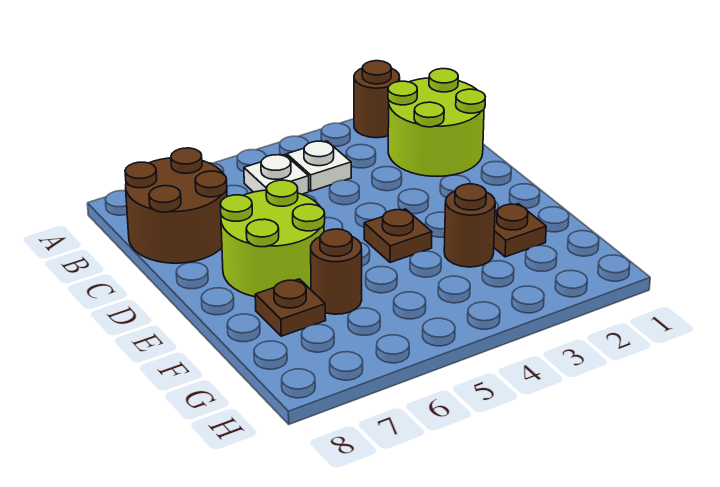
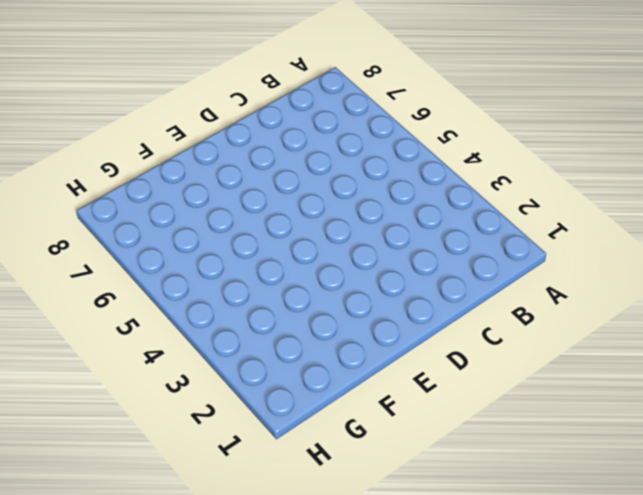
none -> brown 1x1 round brick [354,61,400,138]
none -> lime 2x2 round brick [388,69,485,176]

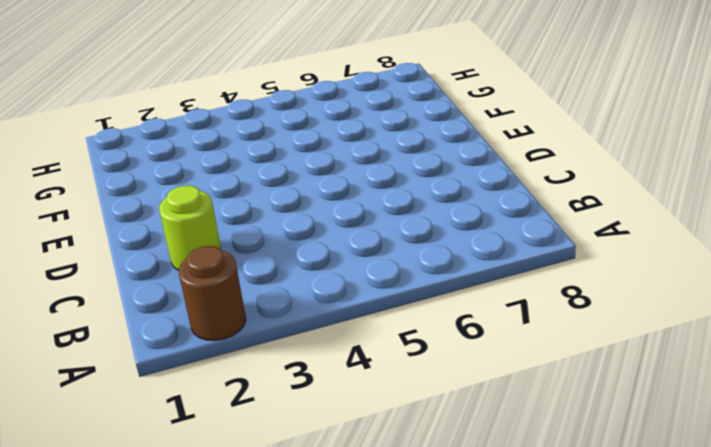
lime 1x1 round brick [159,186,221,271] -> lime 2x2 round brick [388,69,485,176]
none -> white 1x1 plate [287,141,351,191]
none -> white 1x1 plate [244,155,309,194]

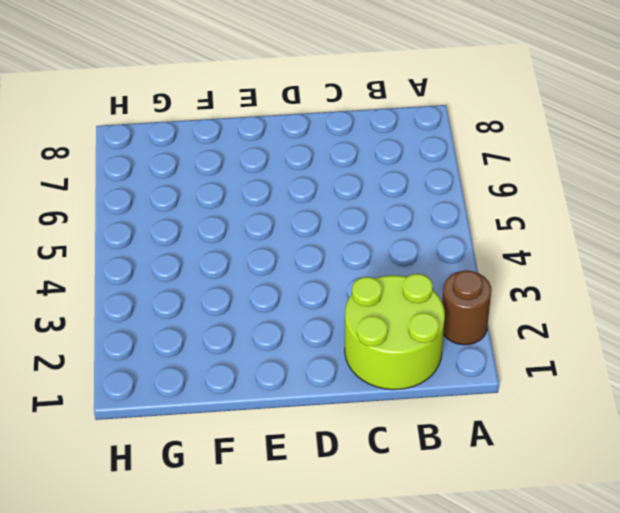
none -> white 1x1 plate [287,141,351,191]
none -> white 1x1 plate [244,155,309,194]

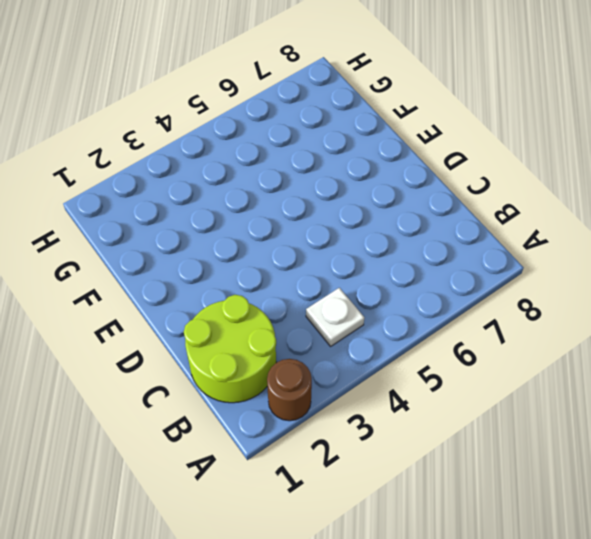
none -> white 1x1 plate [244,155,309,194]
none -> brown 2x2 round brick [125,148,227,263]

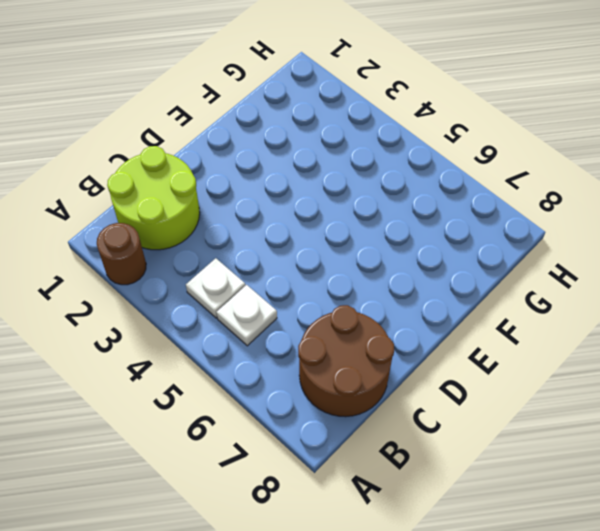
none -> lime 2x2 round brick [220,180,325,297]
none -> brown 1x1 plate [364,209,432,263]

